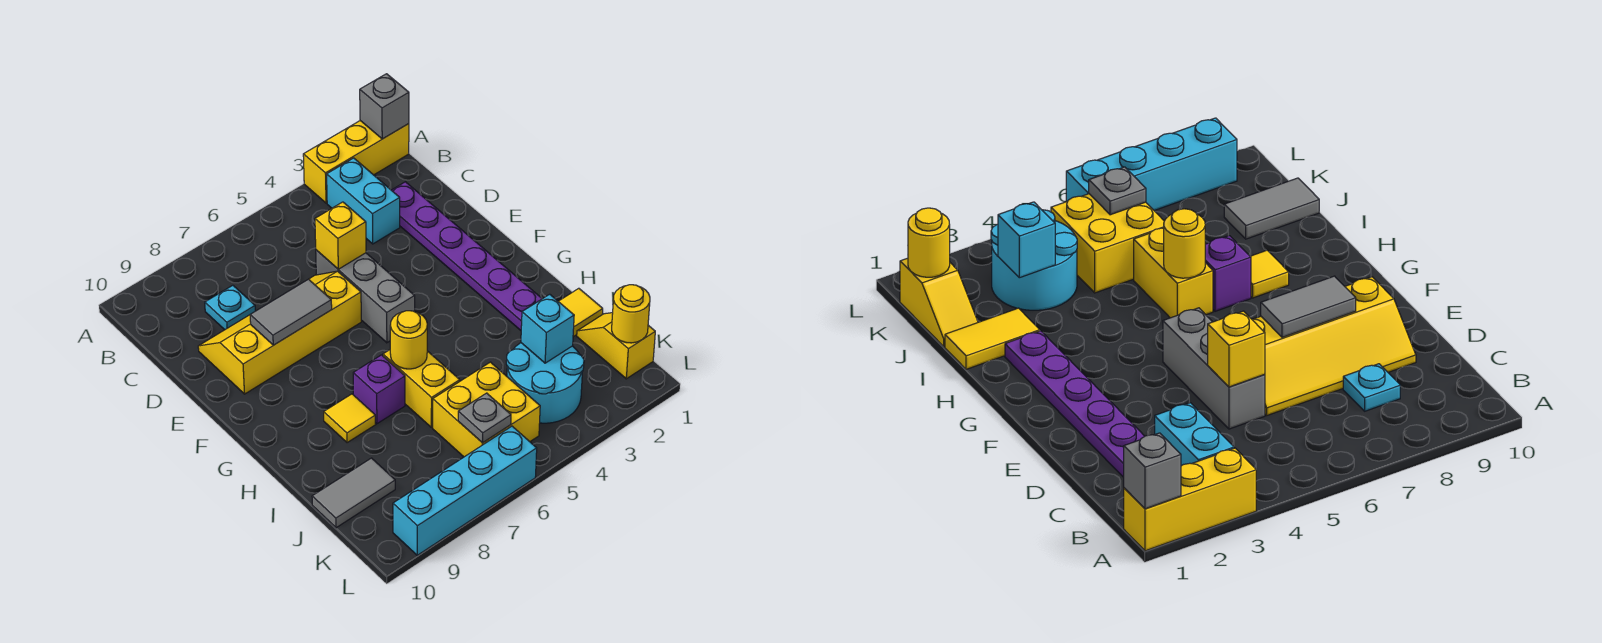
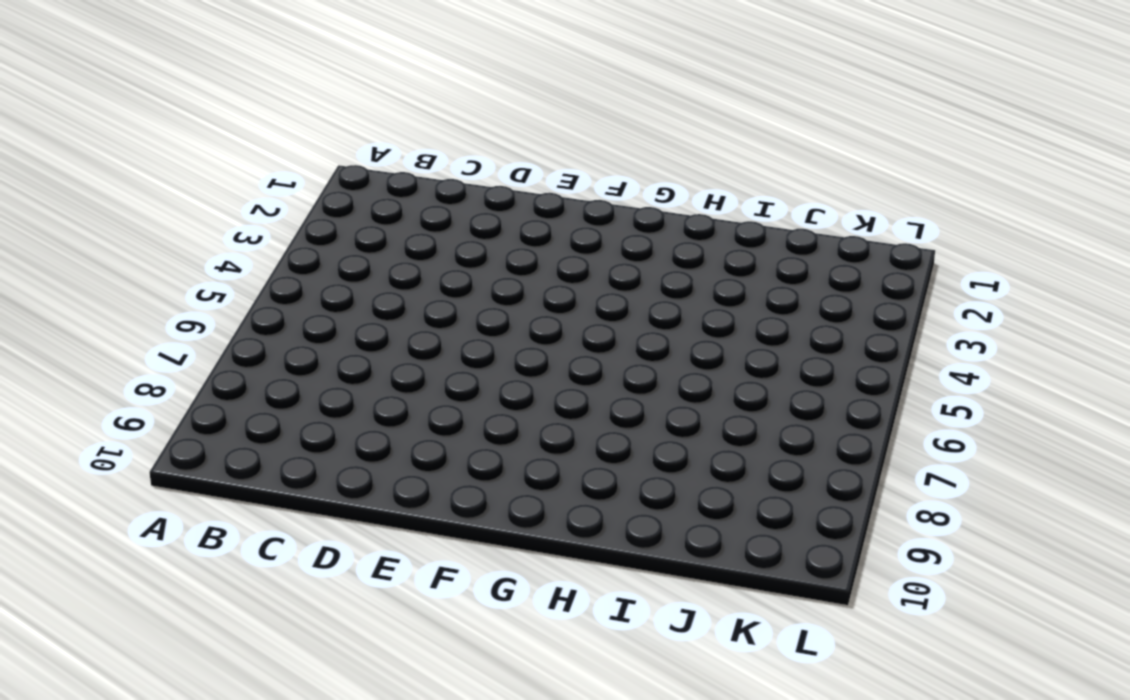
none -> yellow 1x3 brick [303,121,409,203]
none -> cyan 1x2 brick [327,158,400,244]
none -> purple 1x6 plate [392,182,542,330]

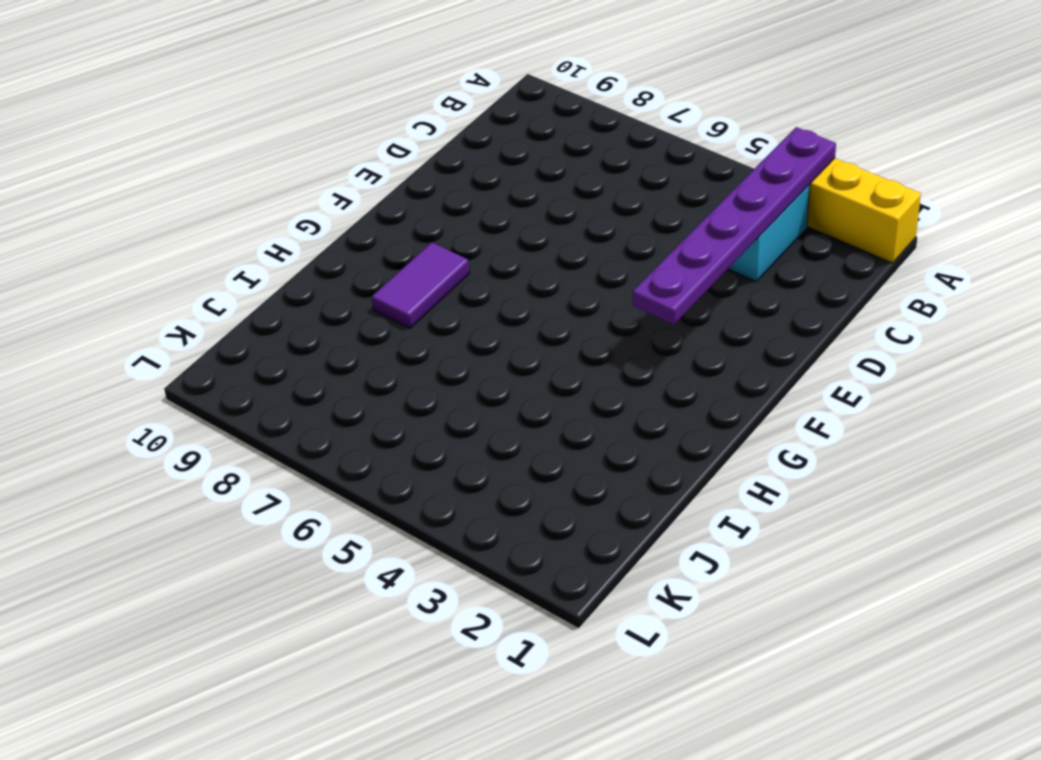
purple 1x6 plate [633,127,836,325] -> purple 1x6 plate moved to [392,182,542,330]
purple 1x2 tile [372,242,469,328] -> yellow 1x1 tile [324,394,376,443]
none -> cyan 1x1 plate [205,285,255,330]
none -> grey 1x3 brick [316,250,415,343]
none -> yellow 2x4 slope [198,271,361,394]

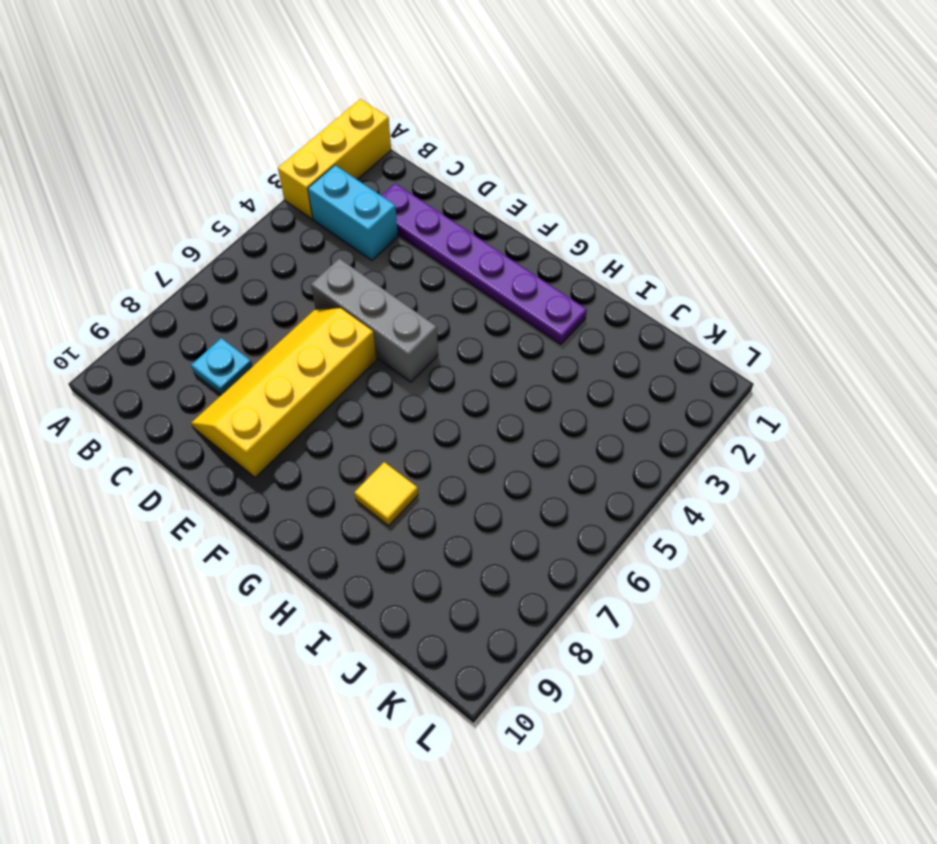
none -> yellow 1x2 brick [383,350,460,427]
none -> purple 1x1 brick [353,355,405,424]
none -> yellow 1x2 tile [558,288,603,337]

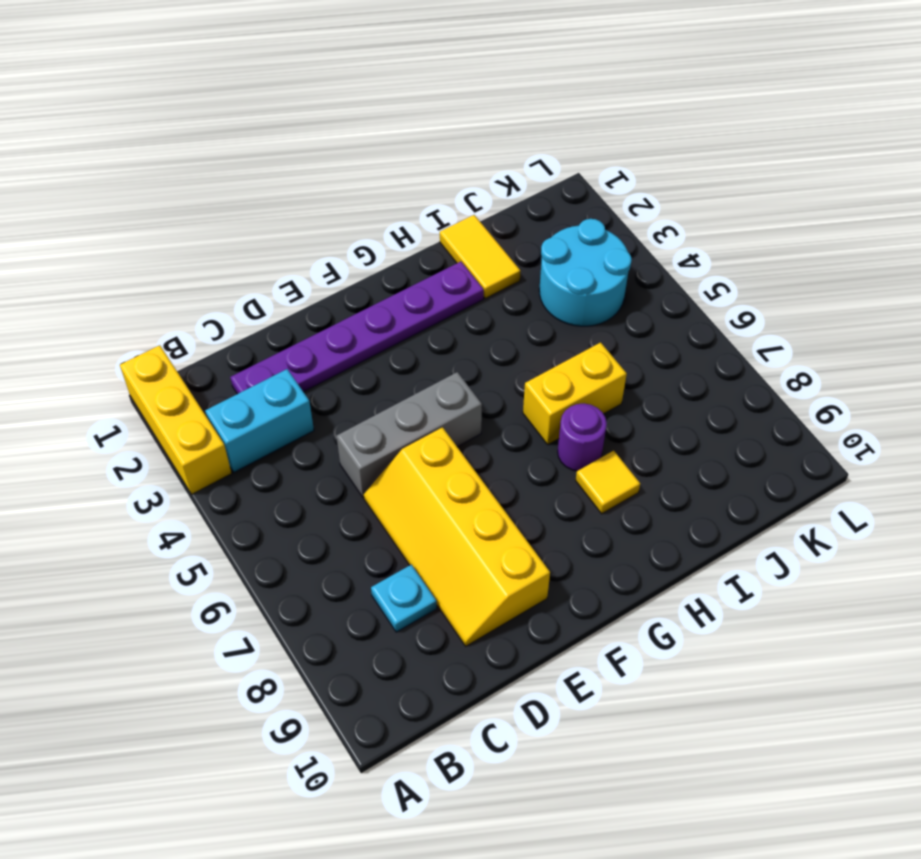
purple 1x1 round brick [558,404,607,471] -> purple 1x1 brick [353,355,405,424]
none -> yellow 1x2 slope [577,313,655,379]
none -> yellow 2x2 brick [433,362,540,457]
none -> grey 1x2 tile [312,458,395,528]

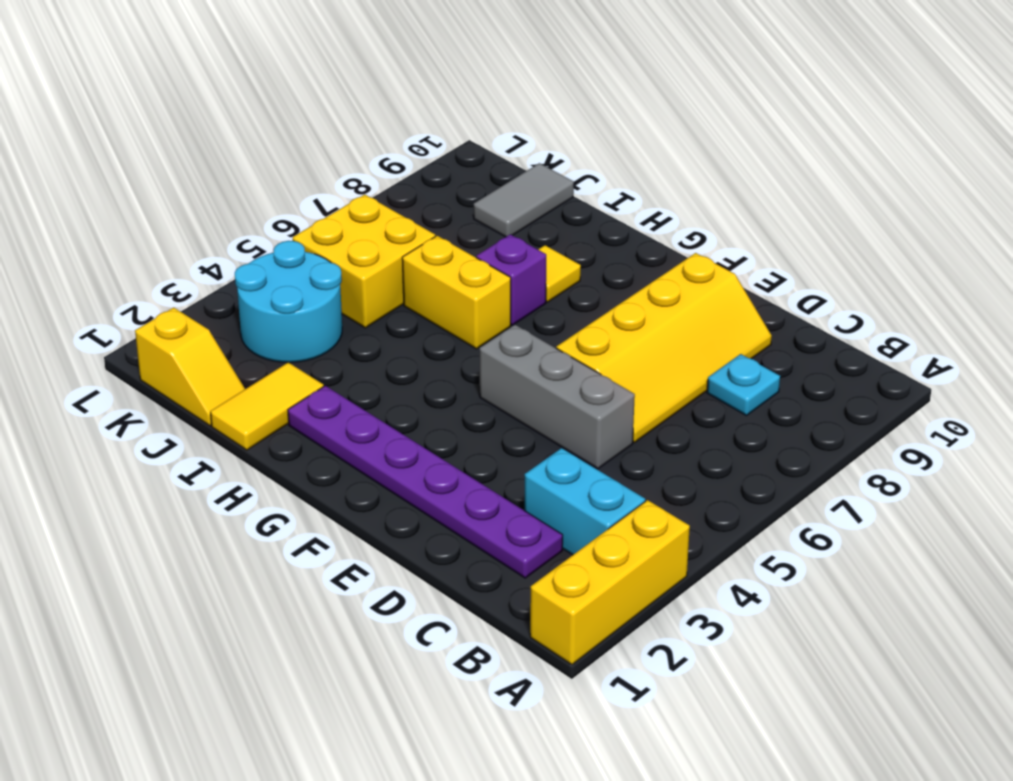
none -> cyan 1x4 brick [393,426,537,555]
none -> grey 1x1 brick [360,74,409,139]
none -> yellow 1x1 brick [315,202,366,269]

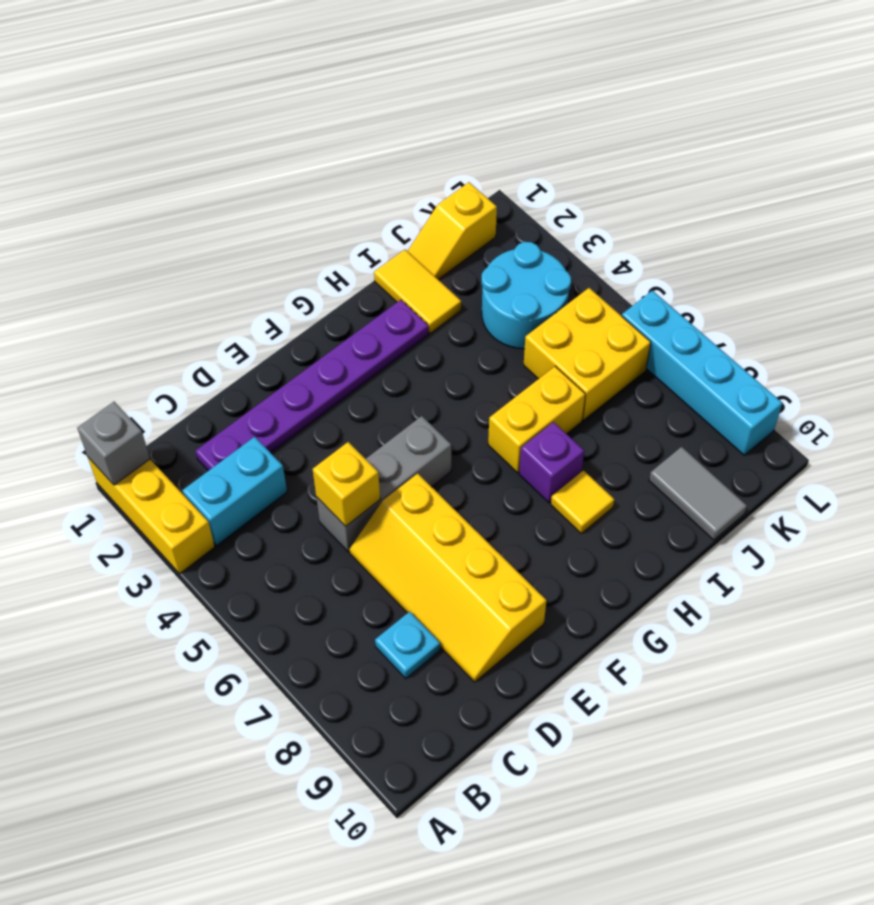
none -> grey 1x2 tile [250,279,332,345]
none -> yellow 1x1 round brick [390,311,427,369]
none -> cyan 1x1 brick [521,294,574,363]

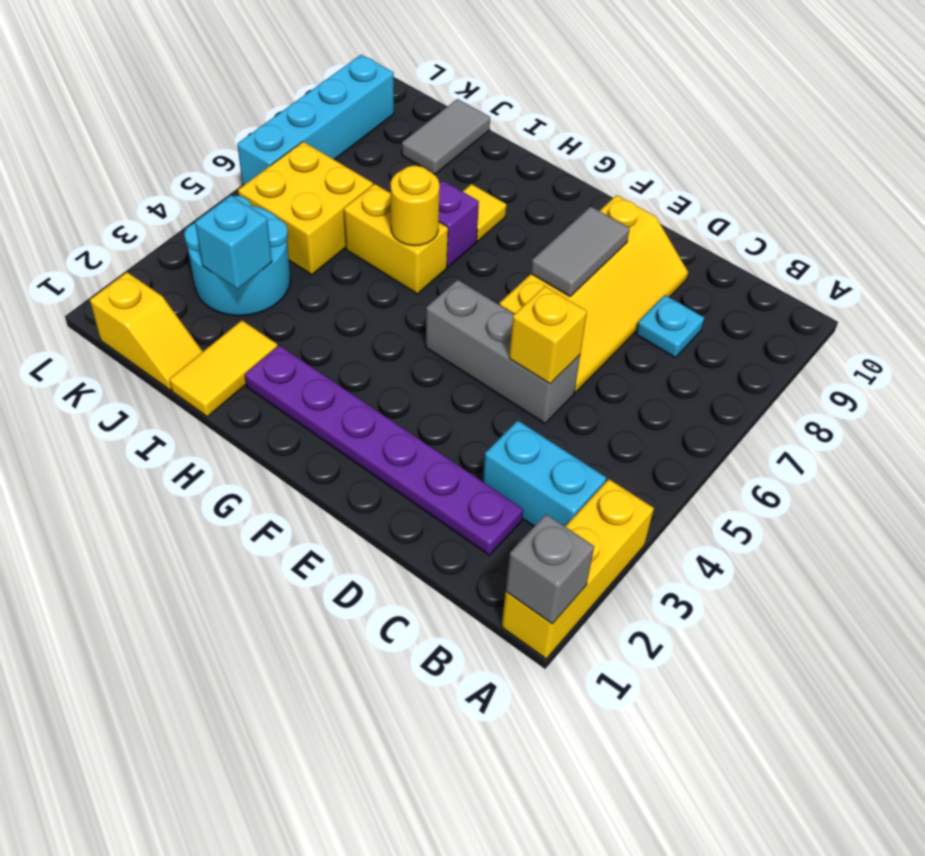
none -> yellow 1x1 round brick [612,285,650,343]
none -> grey 1x1 plate [458,393,511,443]

